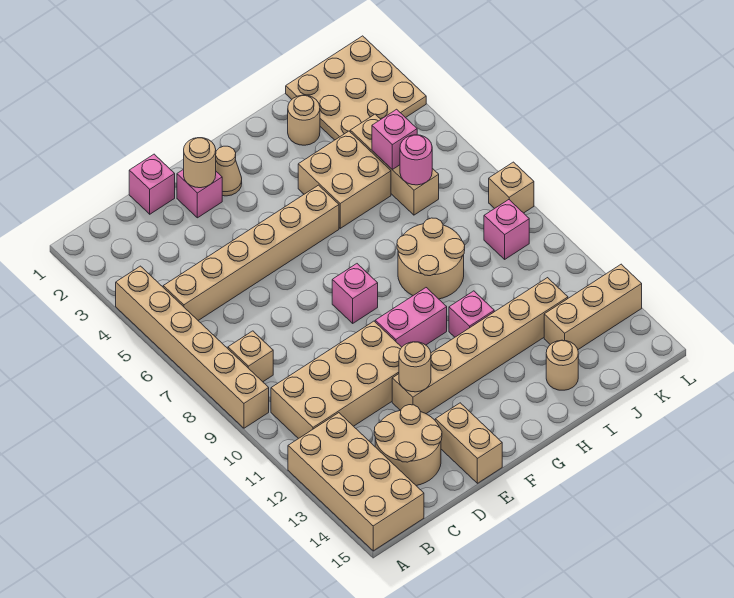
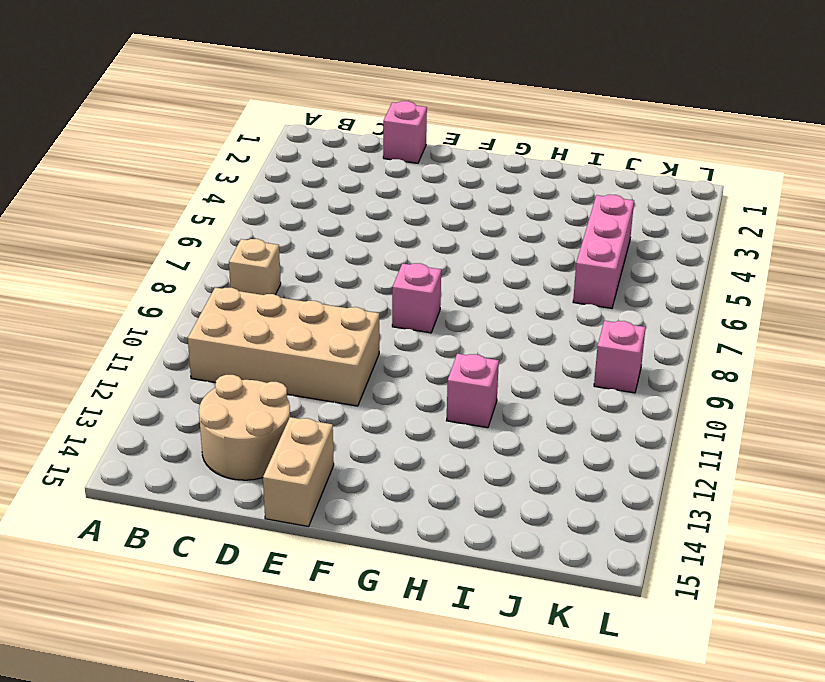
pink 1x3 brick [573,195,634,308] -> tan 1x3 brick [350,114,439,215]
none -> tan 1x6 brick [116,266,269,428]
none -> tan 2x4 brick [288,413,424,551]
none -> tan 1x6 brick [163,185,339,320]

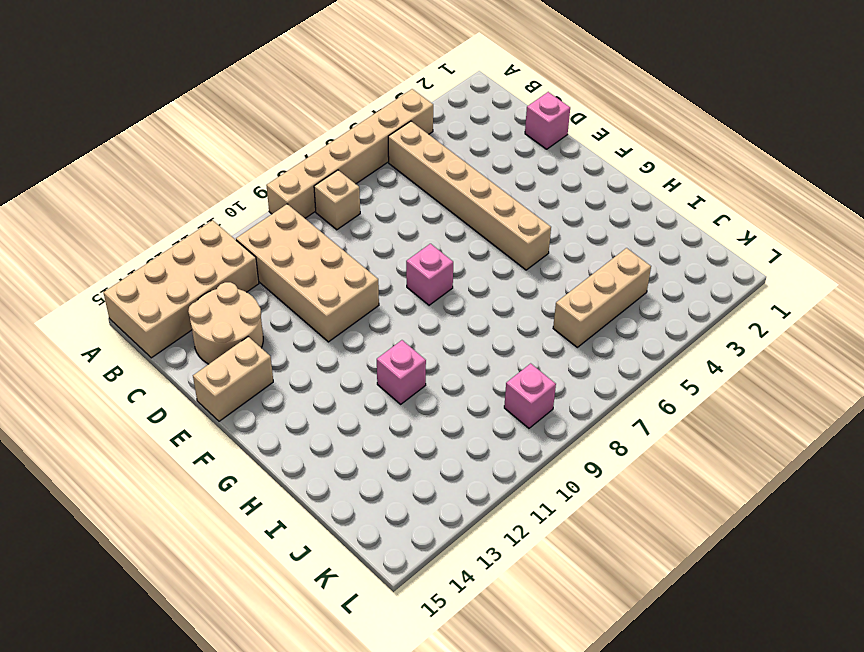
none -> pink 1x1 brick [177,169,222,218]
none -> tan 1x6 brick [392,278,568,414]
none -> tan 1x1 cone [216,146,242,196]

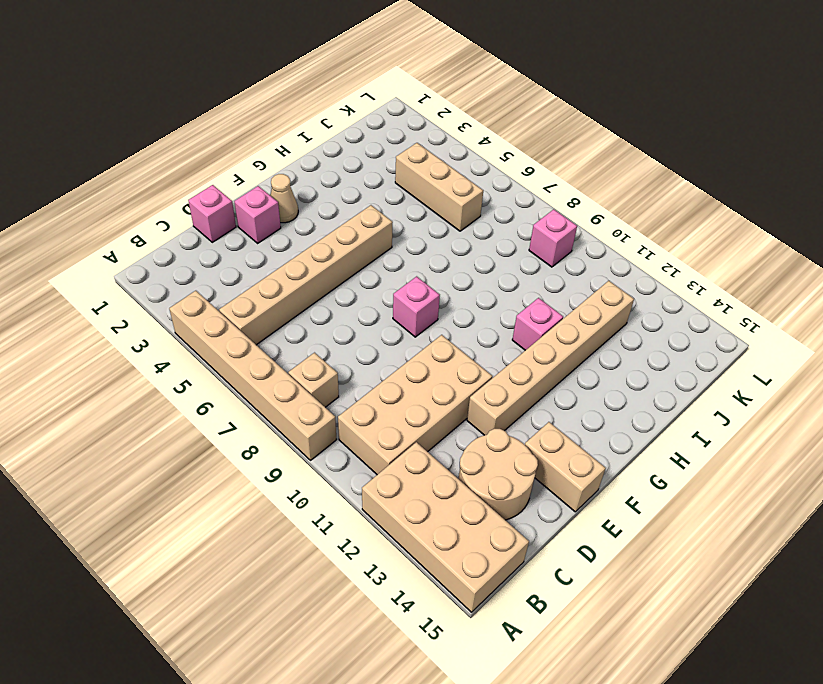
none -> pink 1x2 brick [375,288,447,347]
none -> tan 2x2 brick [298,131,391,228]
none -> tan 2x2 round brick [397,218,465,299]

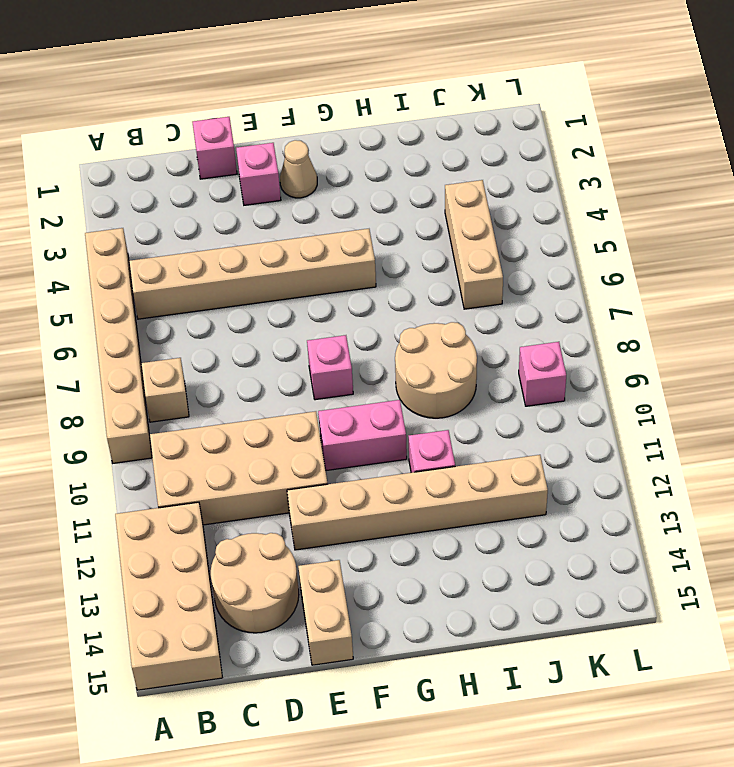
none -> tan 2x2 brick [298,131,391,228]
none -> tan 1x1 round brick [288,95,320,145]
none -> tan 1x1 round brick [546,340,578,390]

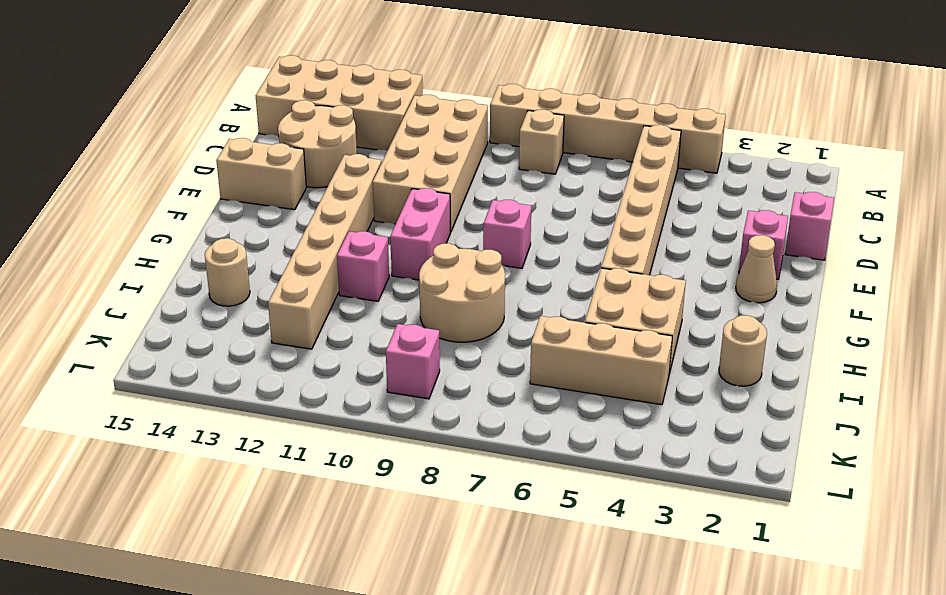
none -> tan 3x3 plate [286,36,426,140]
none -> tan 1x3 brick [544,264,642,349]
none -> tan 1x1 brick [489,162,534,213]

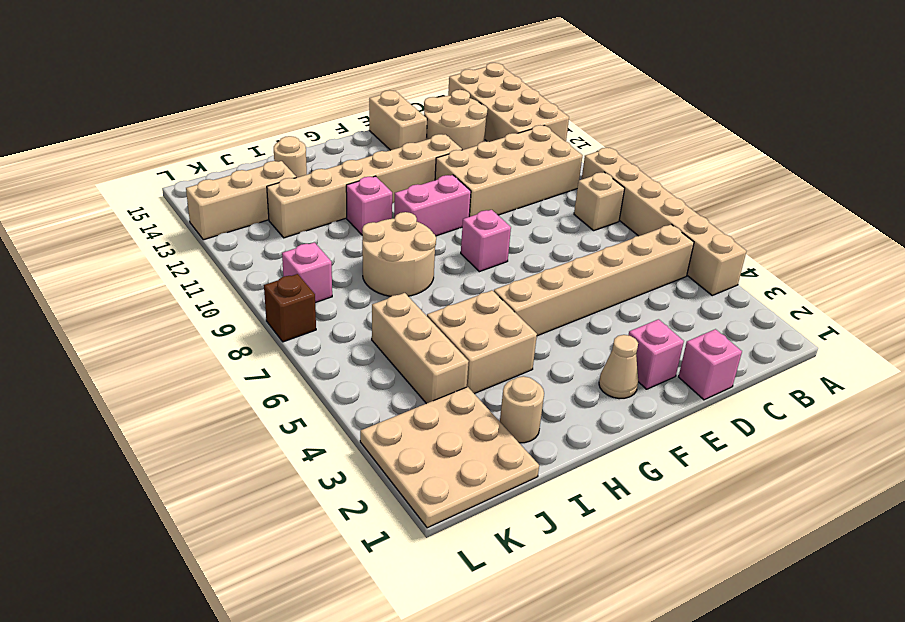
brown 1x1 brick [264,274,316,342] -> tan 1x1 brick [489,162,534,213]
none -> tan 1x1 round brick [184,138,216,188]
none -> tan 1x1 round brick [399,342,431,392]
none -> pink 1x1 brick [372,109,417,170]

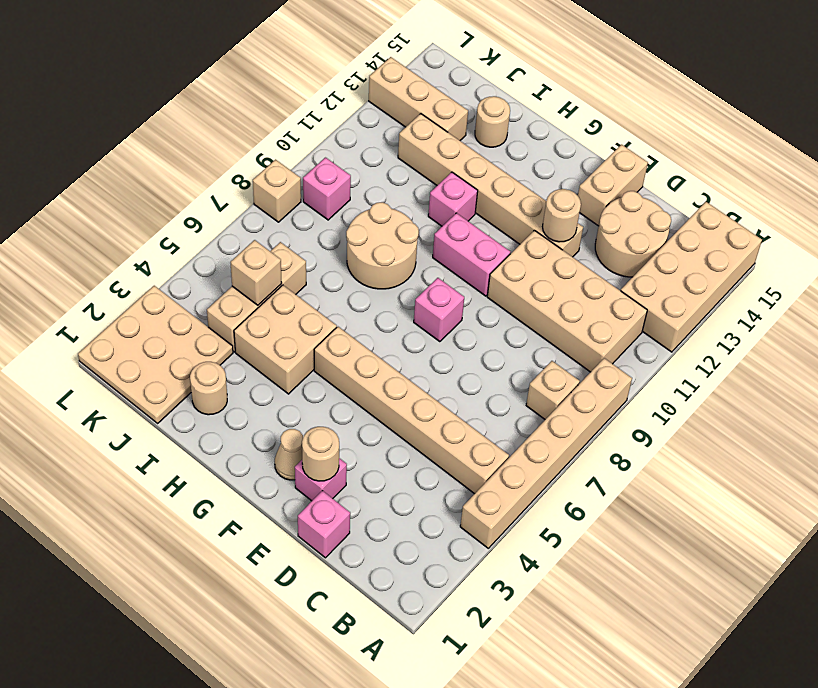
tan 1x1 brick [230,240,282,305] -> pink 1x1 brick [372,109,417,170]
none -> pink 1x1 round brick [400,135,432,185]

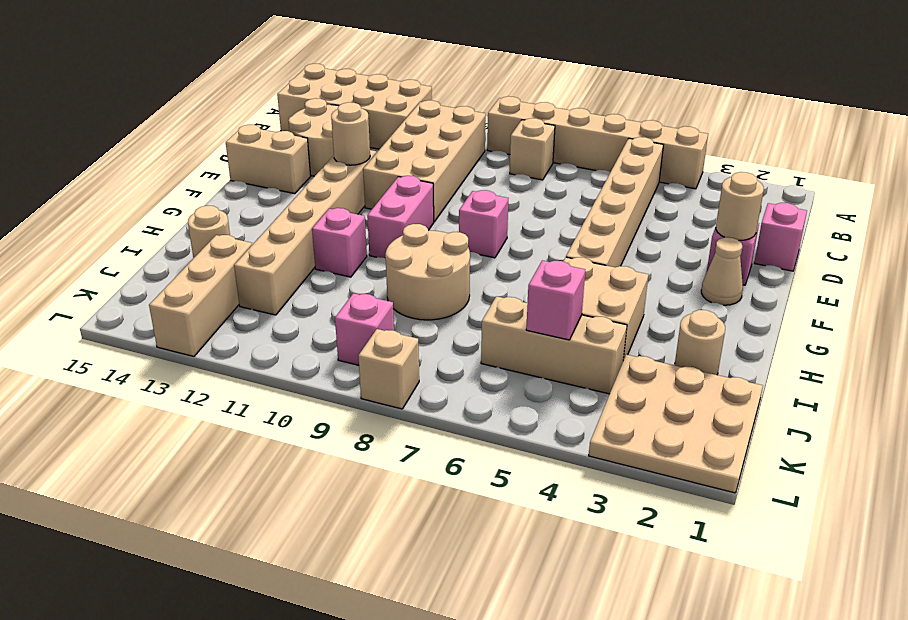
none -> pink 1x1 round brick [400,135,432,185]

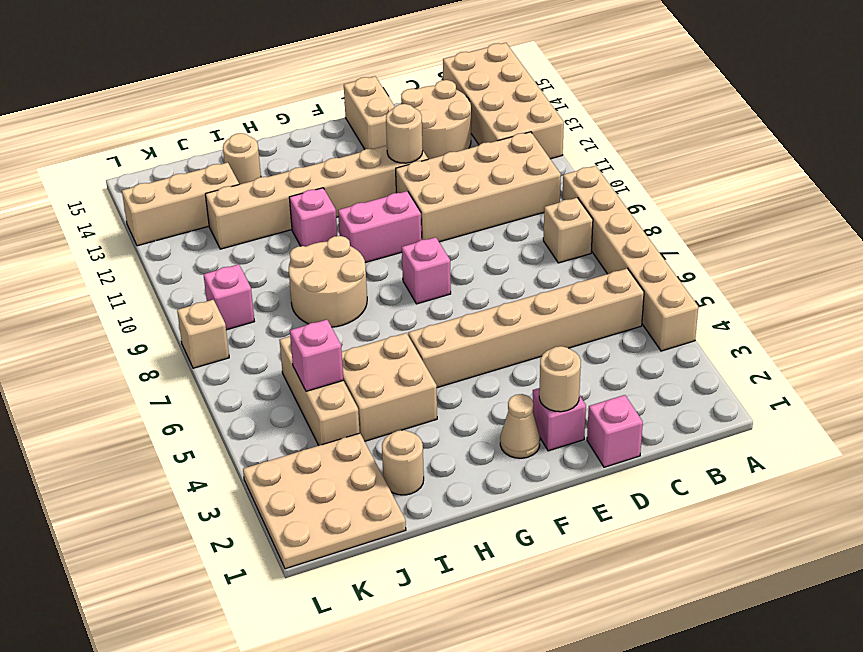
none -> pink 1x1 round brick [400,135,432,185]

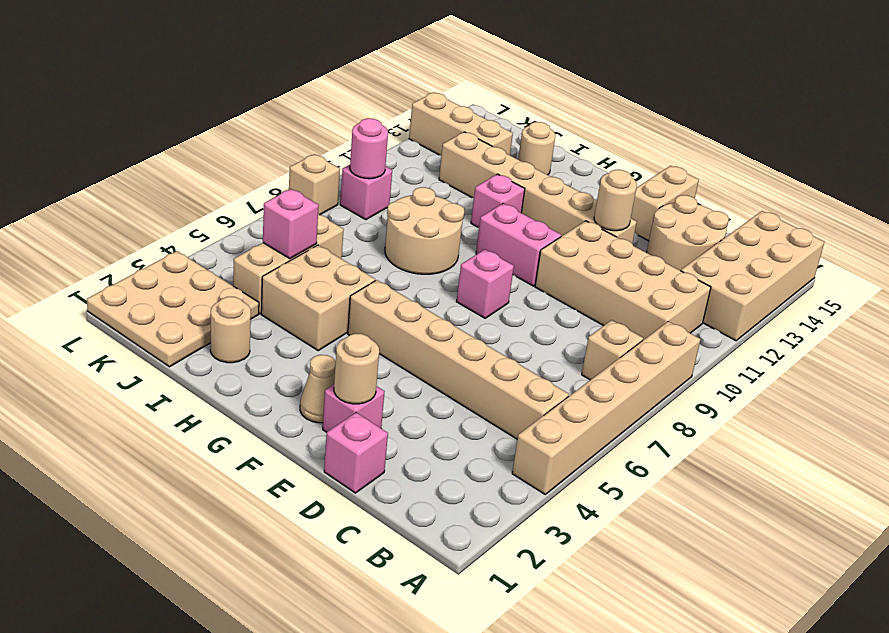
pink 1x1 round brick [350,118,388,179] -> pink 1x1 round brick moved to [400,135,432,185]

